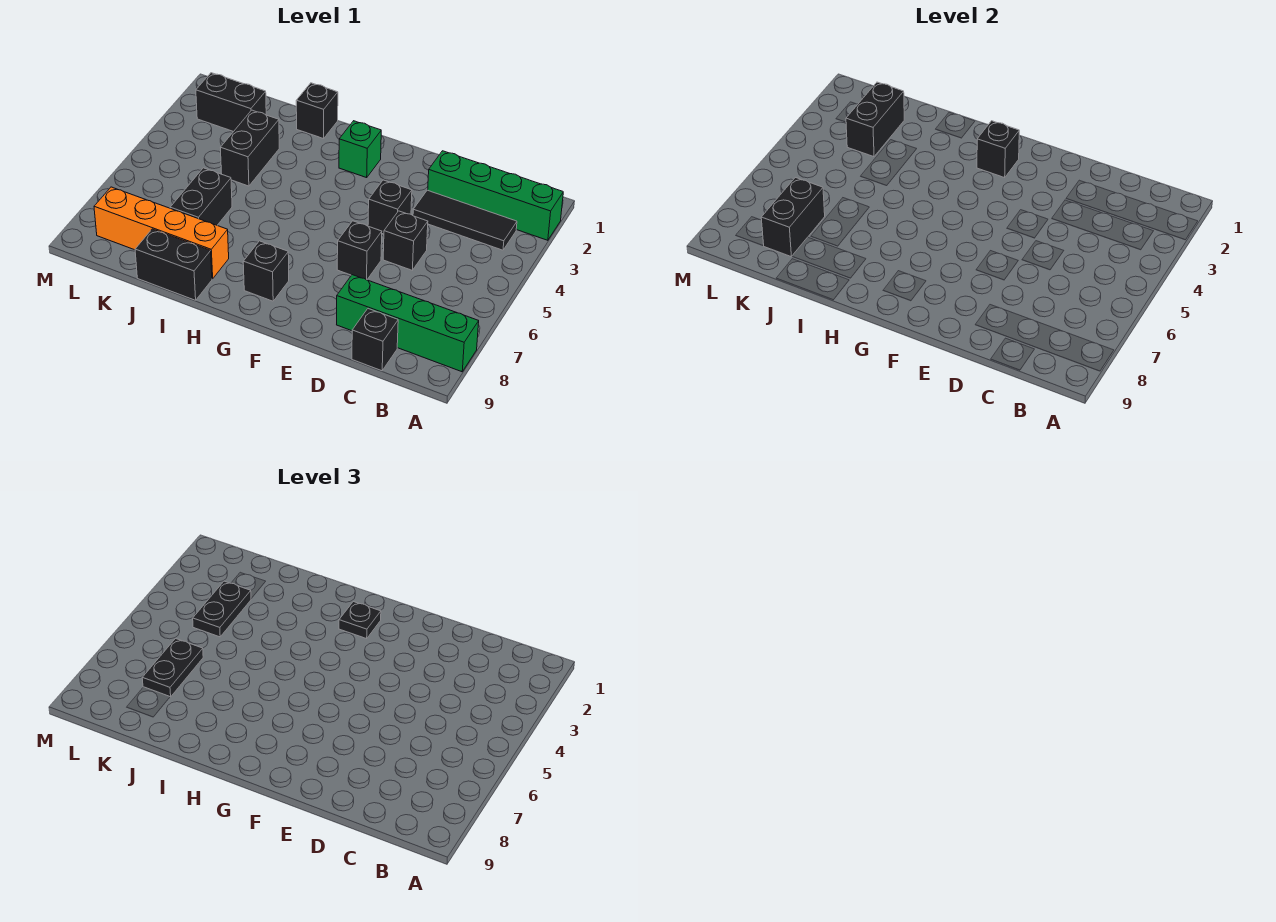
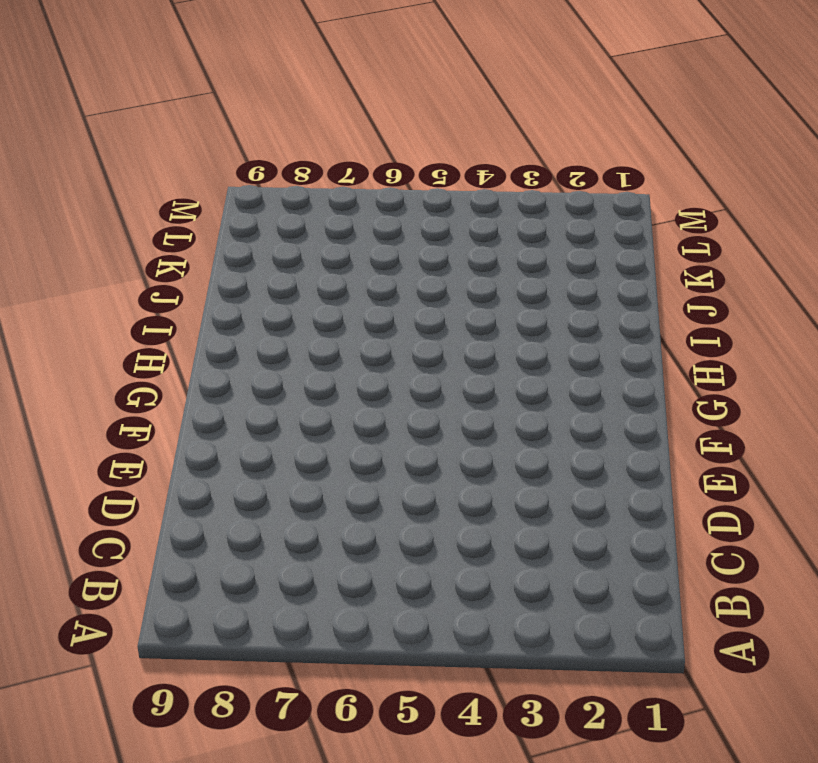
none -> green 1x4 brick [428,151,563,240]
none -> green 1x4 brick [337,275,479,372]
none -> black 1x3 tile [413,190,517,250]

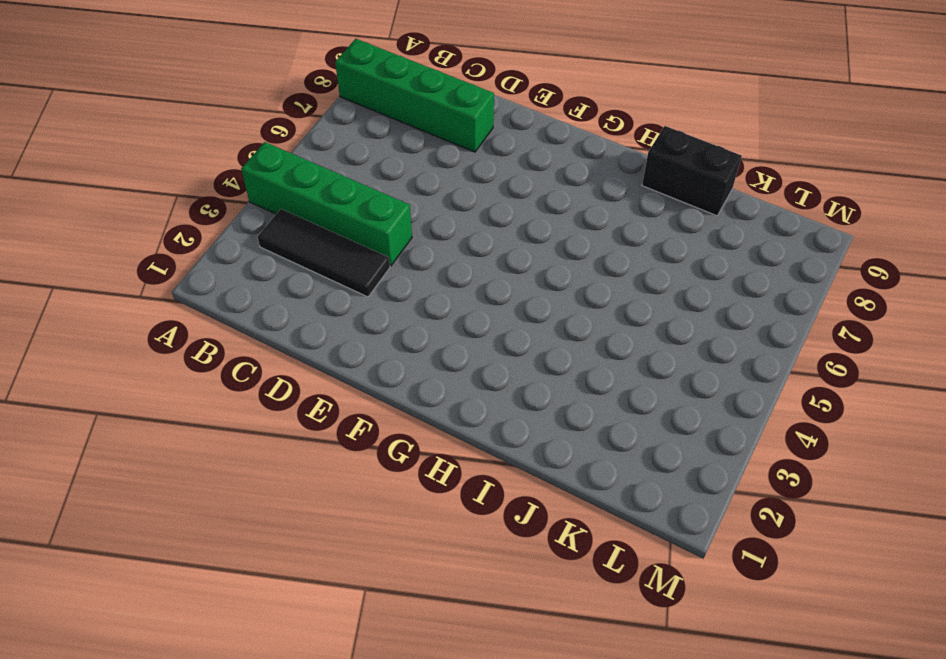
green 1x4 brick [241,142,412,266] -> green 1x4 brick moved to [428,151,563,240]
none -> black 1x1 brick [352,309,398,371]
none -> black 1x1 brick [383,211,428,270]
none -> black 1x1 brick [368,180,412,234]

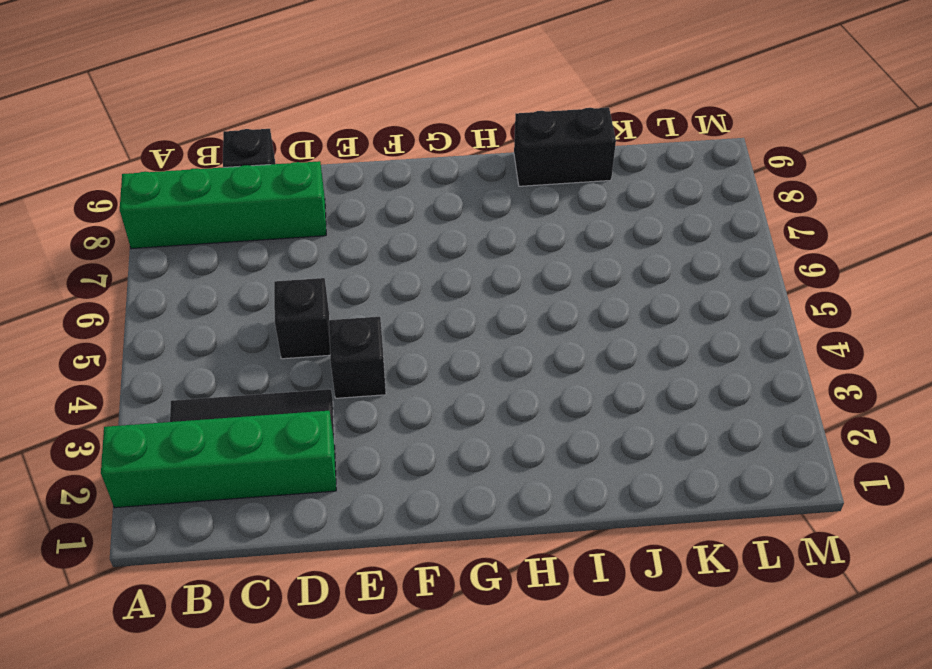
none -> black 1x1 brick [337,221,382,280]
none -> green 1x1 brick [339,121,381,178]
none -> black 1x1 brick [243,241,289,301]

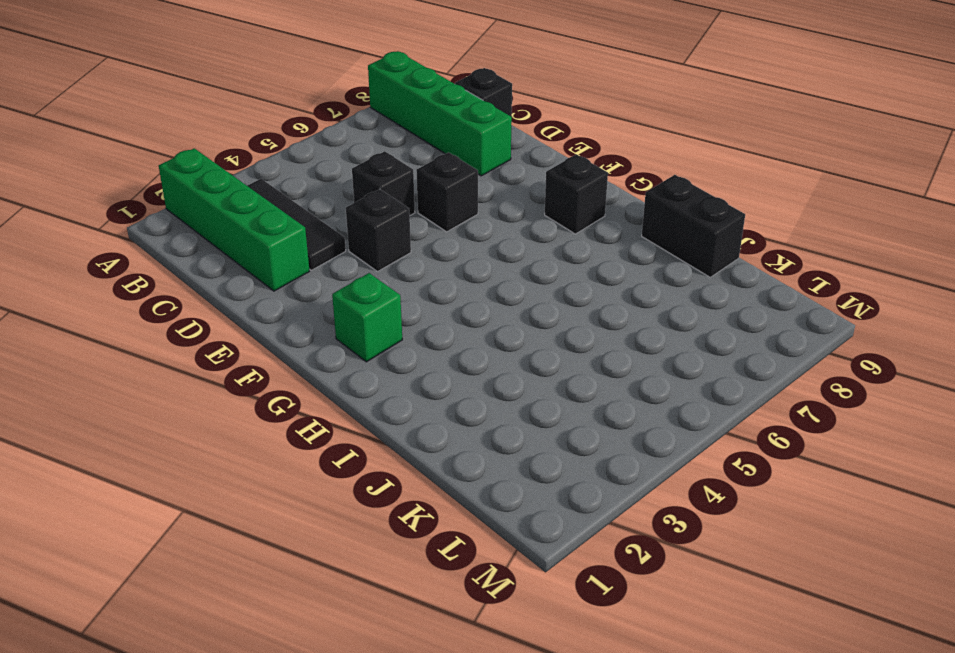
none -> black 1x1 brick [296,83,338,139]
none -> orange 1x4 brick [94,187,229,279]
none -> black 1x2 brick [220,110,279,186]

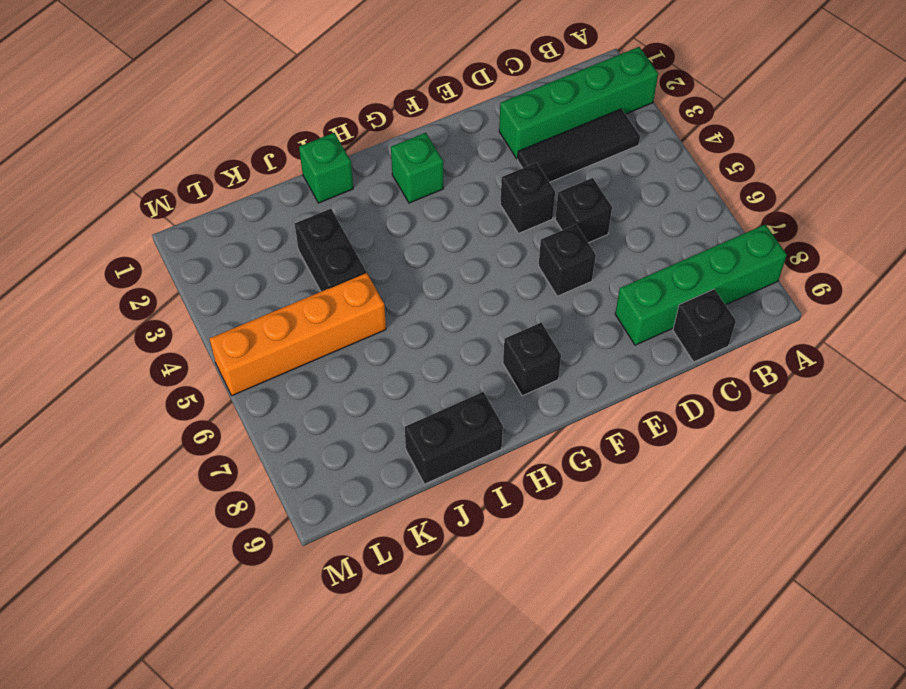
green 1x1 brick [299,133,353,203] -> black 1x1 brick [296,83,338,139]
orange 1x4 brick [210,273,386,396] -> orange 1x4 brick moved to [94,187,229,279]
none -> black 1x2 brick [170,168,232,225]
none -> black 1x2 brick [196,73,266,132]
none -> black 1x1 brick [977,121,1019,178]

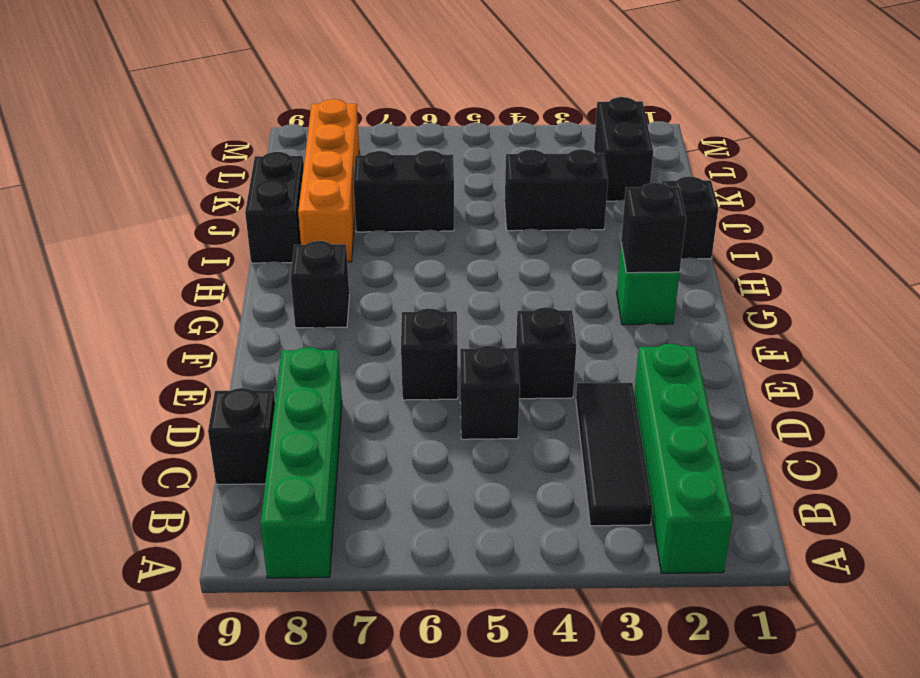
none -> black 1x2 brick [846,82,904,157]
none -> black 1x2 brick [761,178,825,257]
none -> black 1x1 plate [339,602,381,639]

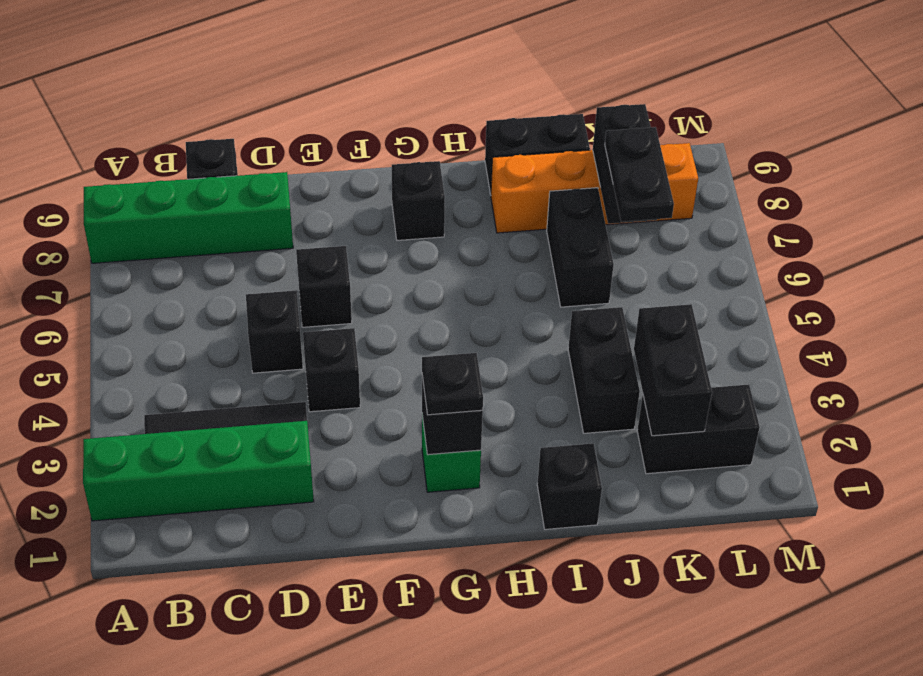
none -> black 1x2 plate [193,581,251,637]

